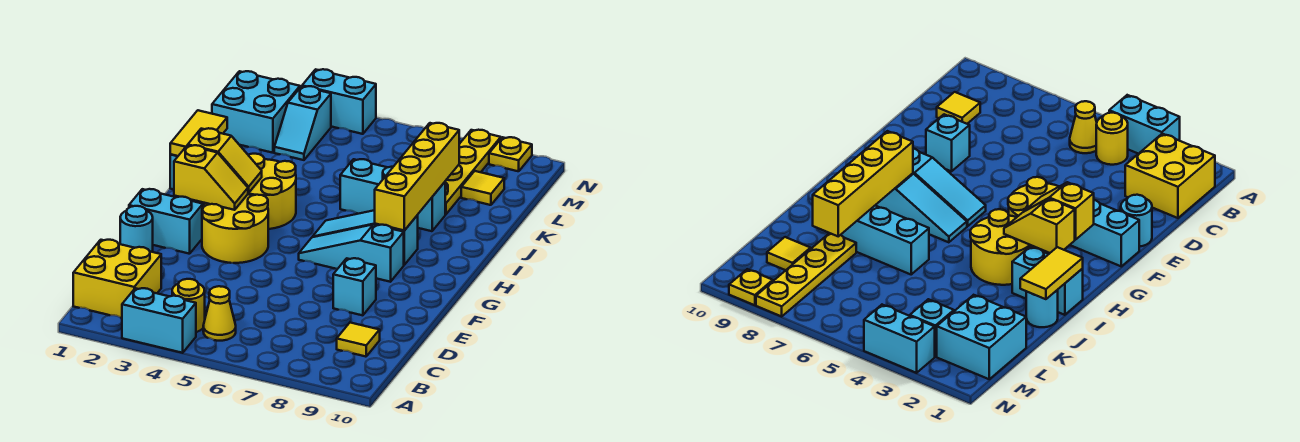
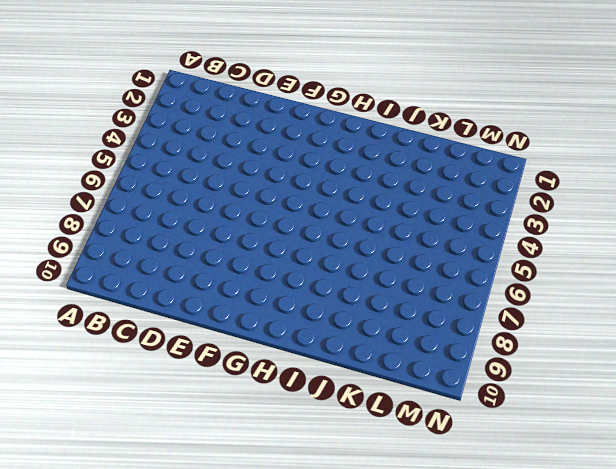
none -> cyan 1x2 brick [122,288,196,353]
none -> yellow 2x2 brick [73,240,161,318]
none -> yellow 1x1 round brick [172,279,205,332]

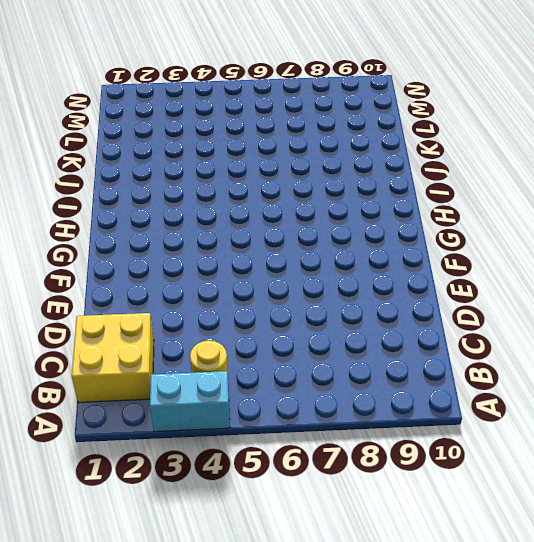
none -> yellow 1x1 cone [203,286,236,341]
none -> yellow 1x1 tile [337,323,380,357]
none -> cyan 1x1 round brick [120,206,153,252]

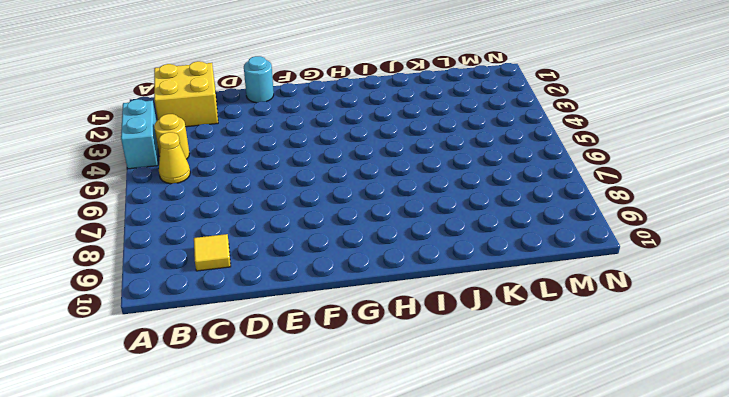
none -> cyan 1x1 brick [333,258,376,315]
none -> cyan 1x2 brick [129,189,203,254]
none -> yellow 2x2 round brick [202,194,268,263]

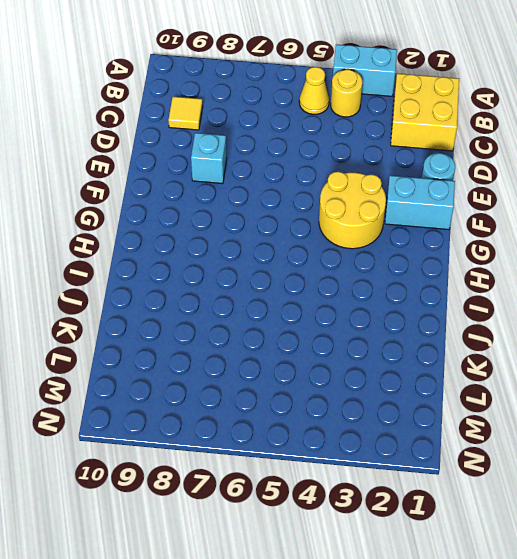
none -> cyan 1x3 slope [299,225,404,282]
none -> yellow 2x2 round brick [248,154,296,229]
none -> cyan 1x3 slope [313,210,418,265]

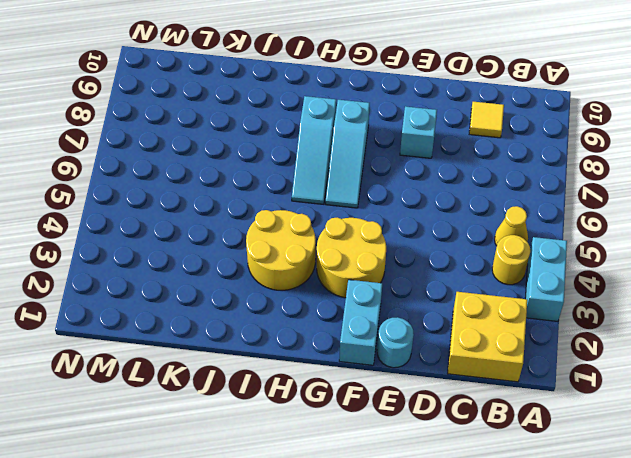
none -> cyan 1x2 brick [1012,246,1083,315]
none -> cyan 1x1 round brick [1026,290,1058,327]
none -> cyan 1x3 brick [340,159,445,231]

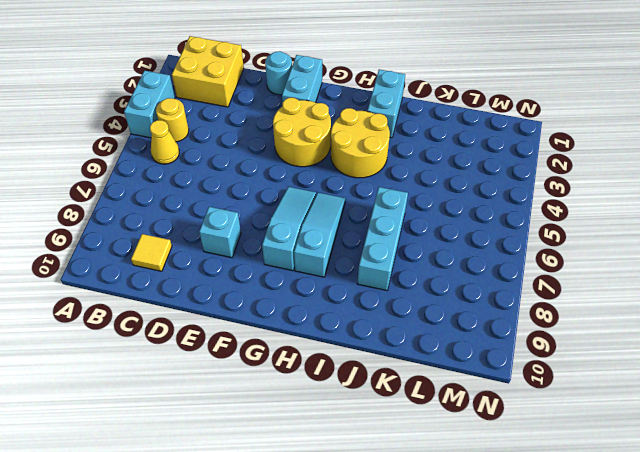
none -> cyan 1x1 round brick [1026,290,1058,327]
none -> yellow 1x4 plate [445,130,501,214]
none -> cyan 2x2 brick [212,71,300,153]

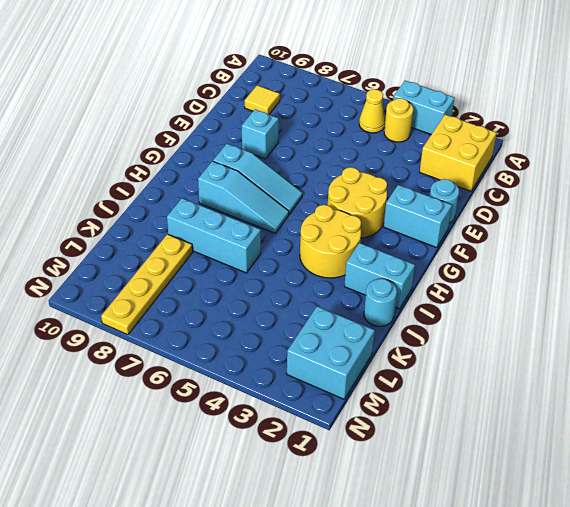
none -> cyan 1x2 slope [274,86,331,160]
none -> yellow 1x1 tile [461,171,504,205]
none -> cyan 1x2 brick [302,69,376,134]

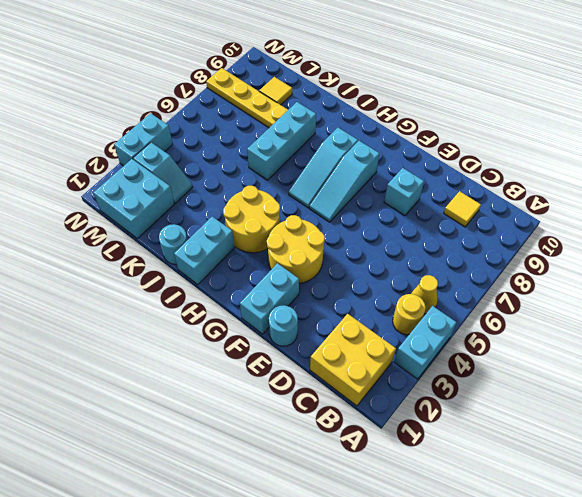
none -> yellow 1x1 plate [489,137,532,171]
none -> yellow 1x2 slope [174,145,248,210]
none -> yellow 1x2 slope [188,128,262,193]

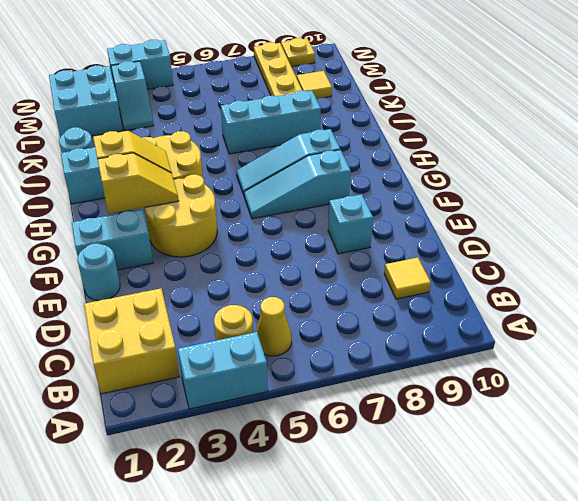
none -> yellow 1x4 brick [375,123,459,230]
none -> yellow 1x2 tile [170,110,227,156]

